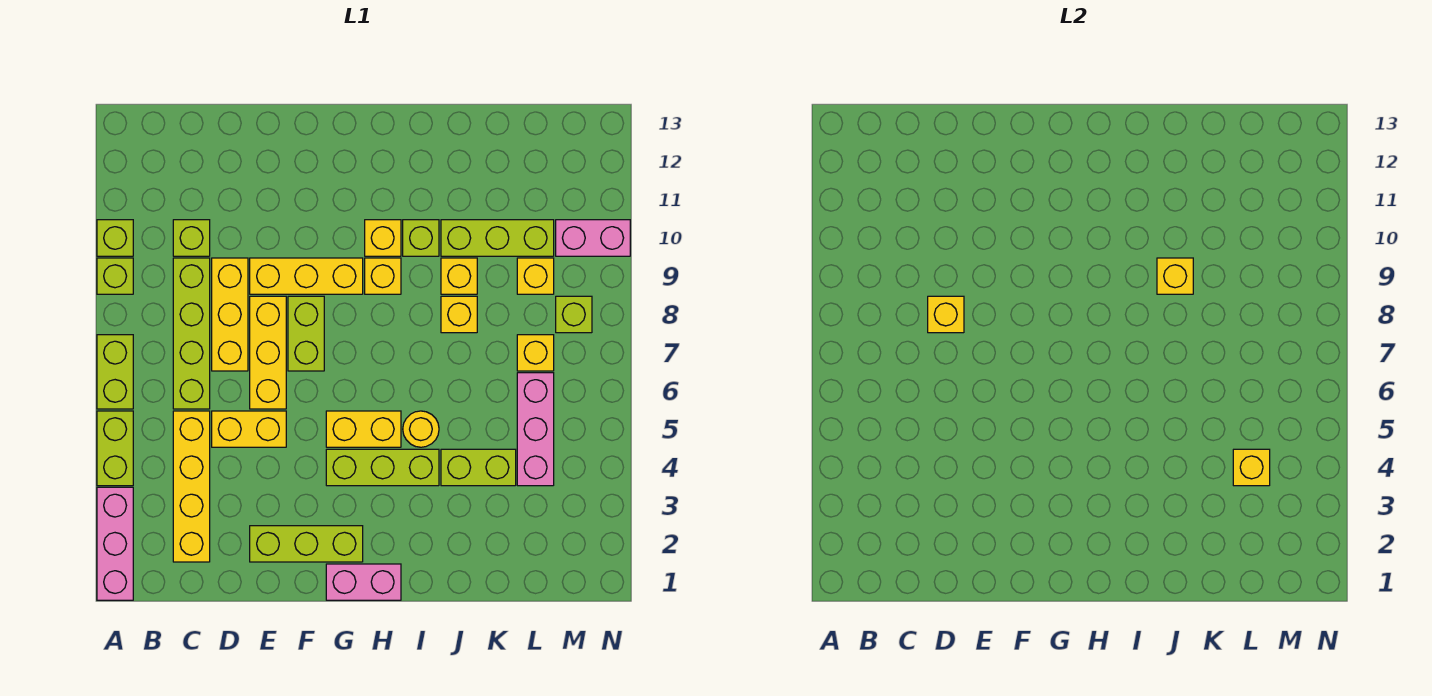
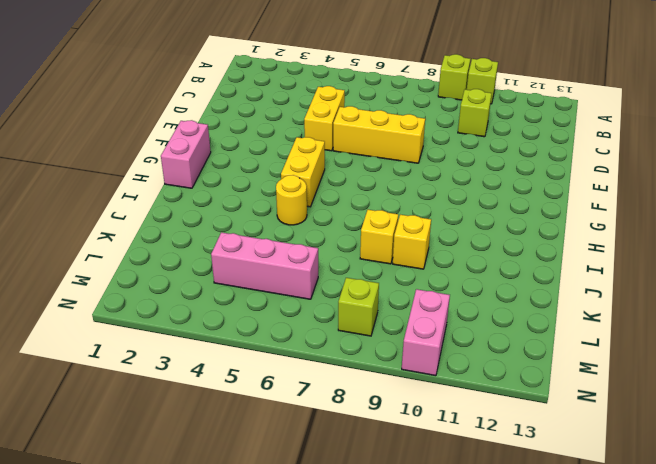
none -> pink 1x3 brick [97,487,133,600]
none -> lime 1x2 brick [97,411,133,486]
none -> lime 1x2 brick [97,335,133,409]
none -> yellow 1x4 brick [173,411,210,562]

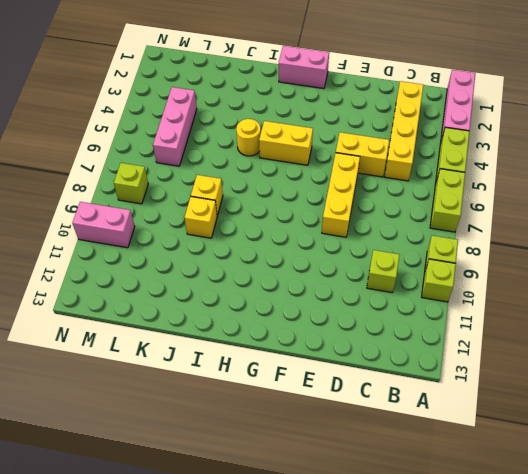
none -> lime 1x4 brick [173,258,210,409]
none -> yellow 1x3 brick [212,258,248,371]
none -> lime 1x3 brick [250,526,363,562]
none -> yellow 1x3 brick [250,258,363,294]

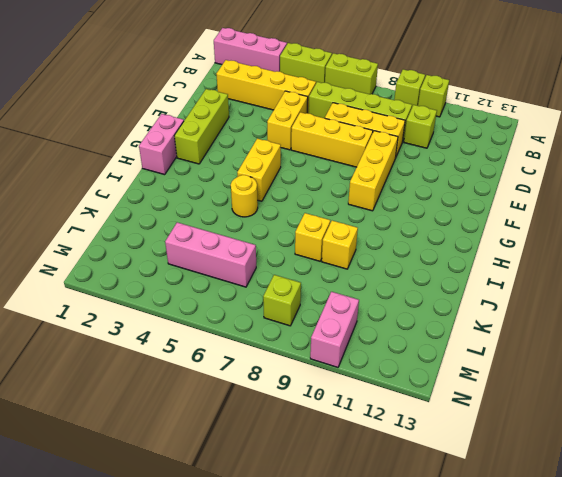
none -> lime 1x2 brick [288,296,324,371]
none -> lime 1x3 brick [326,449,439,486]
none -> yellow 1x1 brick [365,258,401,294]
none -> yellow 1x1 brick [365,220,401,256]

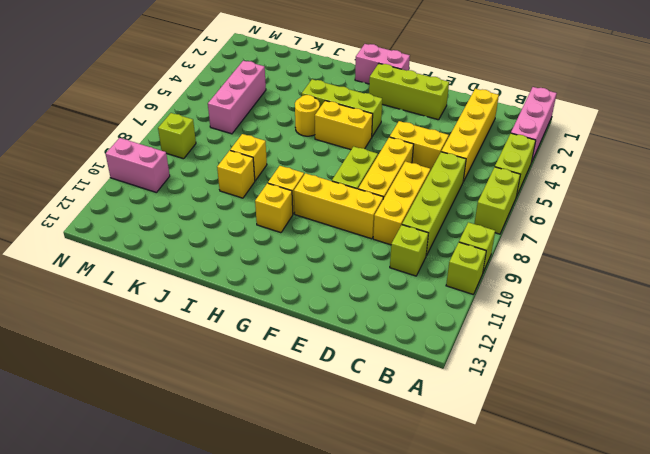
none -> lime 1x1 brick [403,220,439,256]
none -> lime 1x2 brick [441,449,516,486]
none -> lime 1x3 brick [441,220,554,256]
none -> yellow 1x1 brick [517,335,554,371]

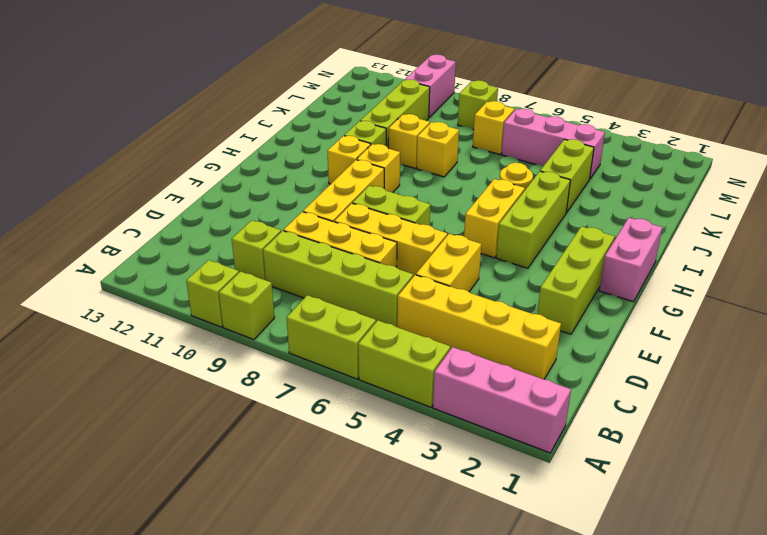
none -> yellow 1x1 brick [517,258,554,294]
none -> yellow 1x1 brick [928,296,964,333]
none -> yellow 1x1 brick [1157,258,1193,294]
none -> yellow 1x1 brick [1233,449,1270,486]

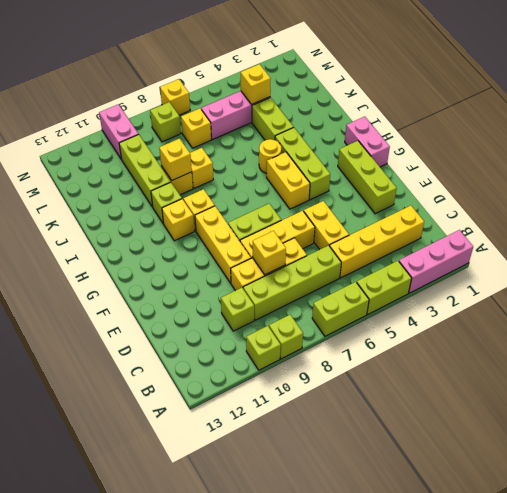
yellow 1x1 brick [160,79,190,115] -> yellow 1x1 brick moved to [517,258,554,294]

